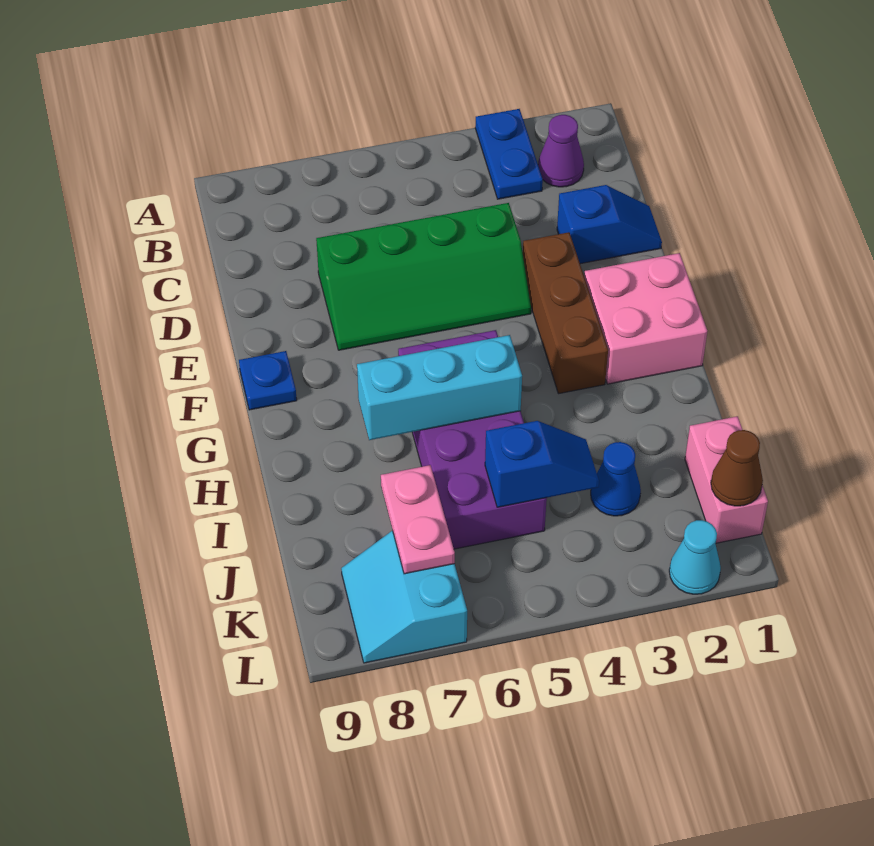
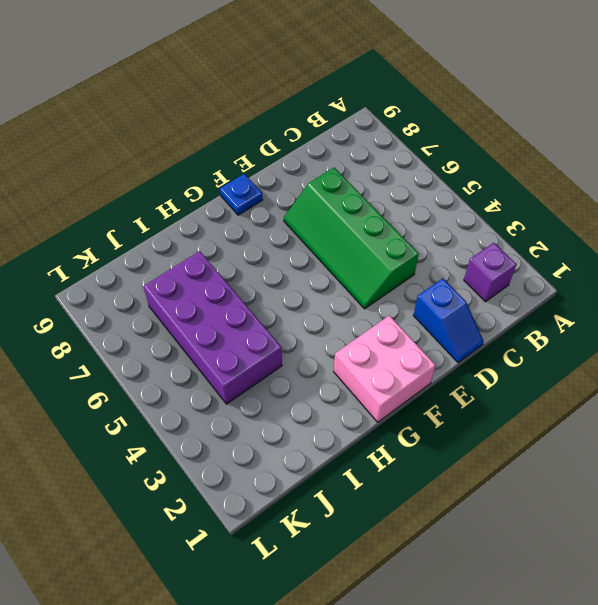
purple 1x1 brick [464,243,516,302] -> purple 1x1 cone [538,115,584,187]
purple 2x4 brick [144,251,282,404] -> purple 2x4 brick turned to [398,330,547,549]
none -> blue 1x2 plate [475,109,543,199]
none -> brown 1x3 brick [523,232,608,394]
none -> pink 1x2 brick [685,416,768,543]

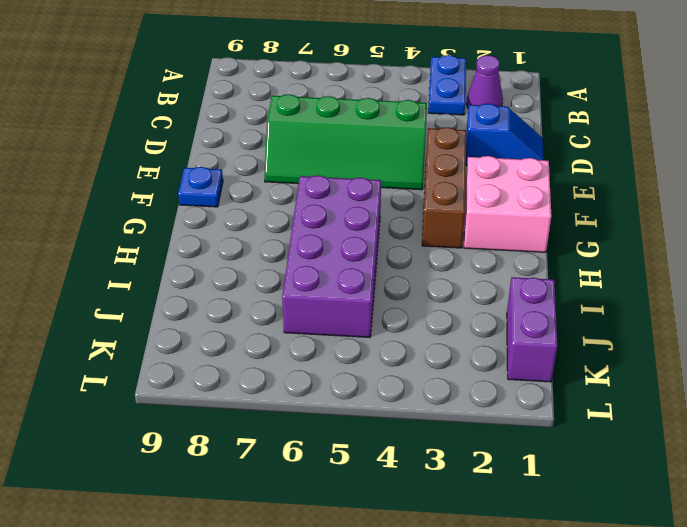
purple 1x2 brick [507,277,557,382] -> pink 1x2 brick [685,416,768,543]
none -> blue 1x1 cone [591,442,641,516]
none -> cyan 2x2 slope [341,531,467,663]
none -> cyan 1x1 cone [669,520,721,594]

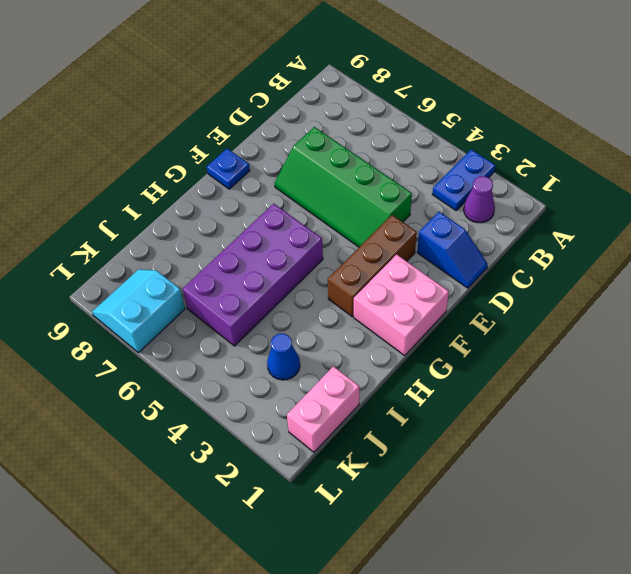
none -> cyan 1x1 cone [669,520,721,594]
none -> cyan 1x3 brick [357,335,522,440]
none -> blue 1x2 slope [485,421,599,507]

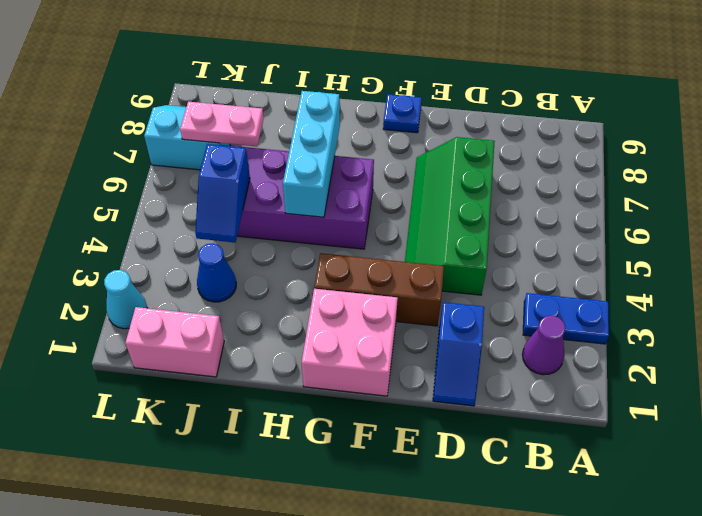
none -> brown 1x1 cone [711,430,763,506]

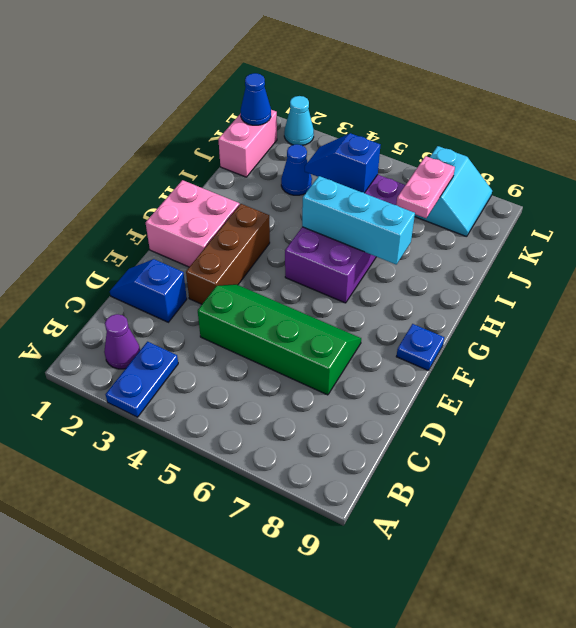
blue 1x1 cone [241,73,271,125] -> brown 1x1 cone [711,430,763,506]

